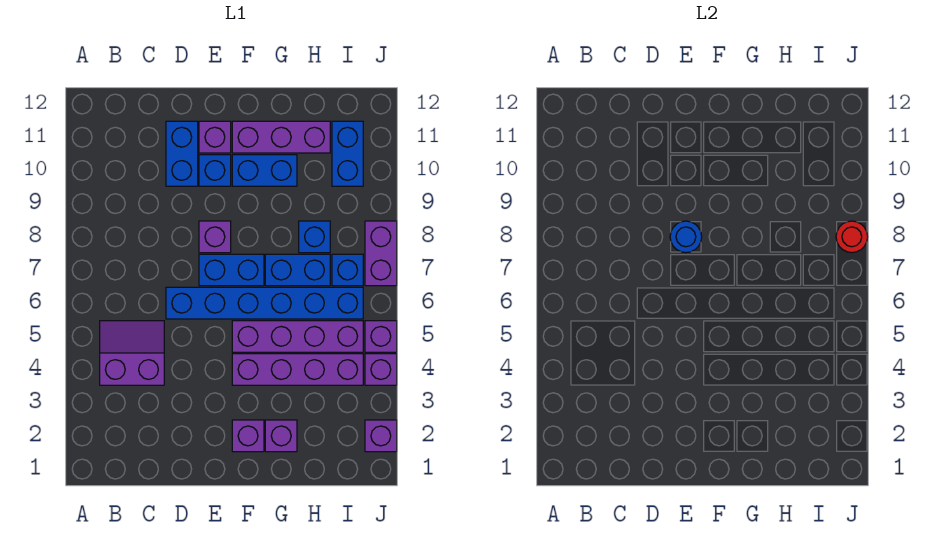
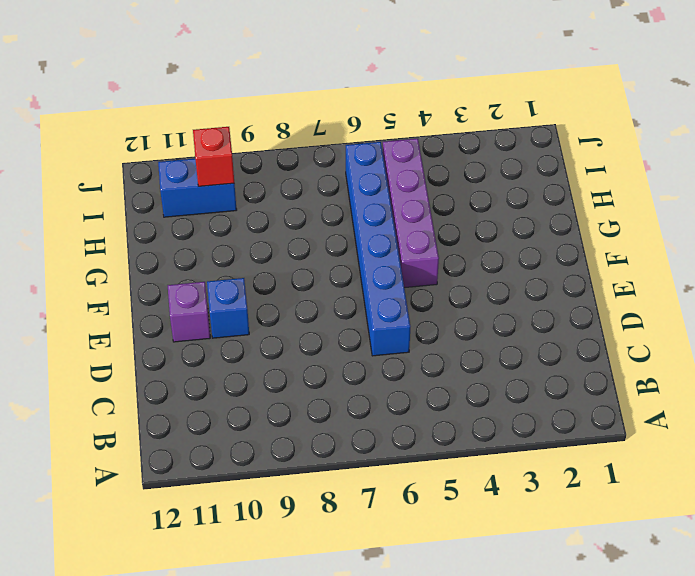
red 1x1 brick [193,127,234,186] -> none
none -> purple 2x2 slope [100,321,164,385]
none -> blue 1x2 brick [166,121,198,186]
none -> blue 1x2 brick [199,254,264,286]

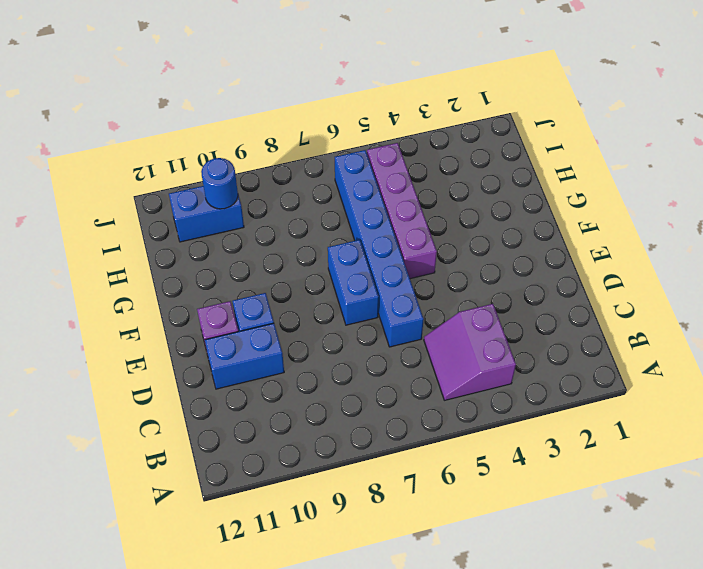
blue 1x1 round brick [201,158,238,209] -> blue 1x1 round brick moved to [670,221,702,253]
none -> purple 1x1 brick [199,221,231,253]
none -> purple 1x1 brick [232,420,264,452]
none -> purple 1x4 brick [232,354,363,385]

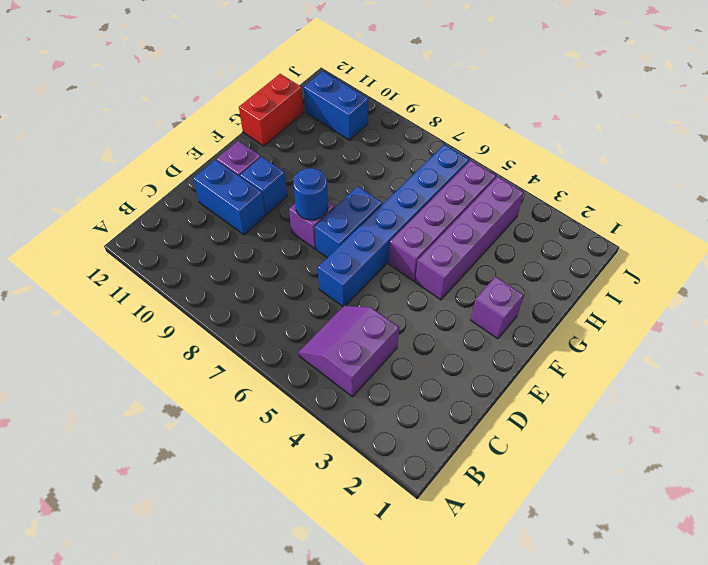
red 1x2 brick [239,74,303,146] -> none
none -> blue 1x2 brick [232,155,297,186]
none -> purple 1x3 brick [232,121,330,153]
none -> purple 1x1 brick [265,420,297,452]

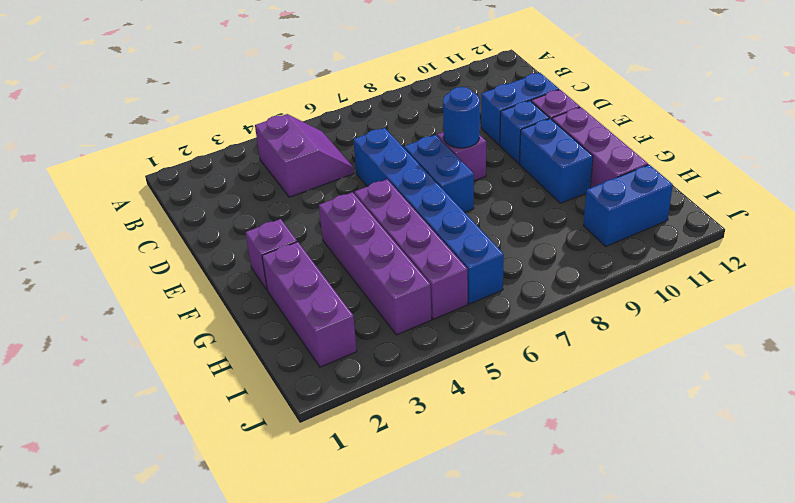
purple 1x3 brick [262,242,357,367] -> purple 1x1 brick [265,420,297,452]
none -> blue 1x2 brick [265,254,330,286]
none -> blue 1x1 brick [299,221,330,253]
none -> blue 1x1 brick [332,254,363,286]

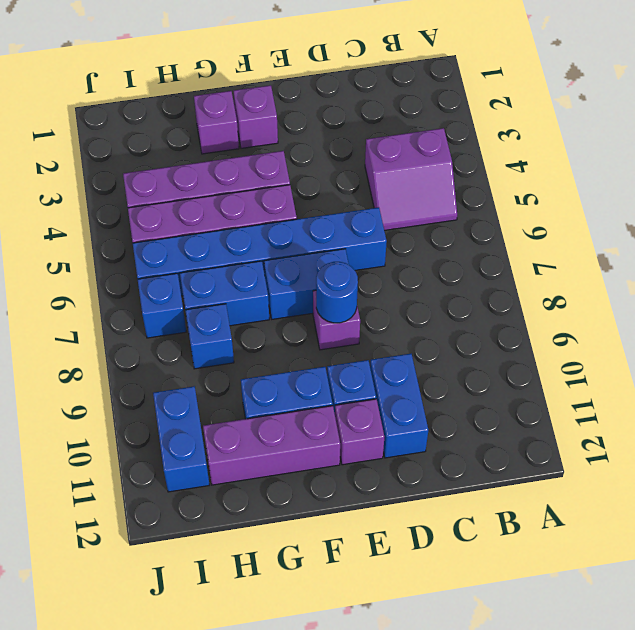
none -> purple 1x1 brick [365,420,397,452]
none -> purple 1x1 brick [365,354,397,385]
none -> purple 1x1 brick [365,321,397,352]

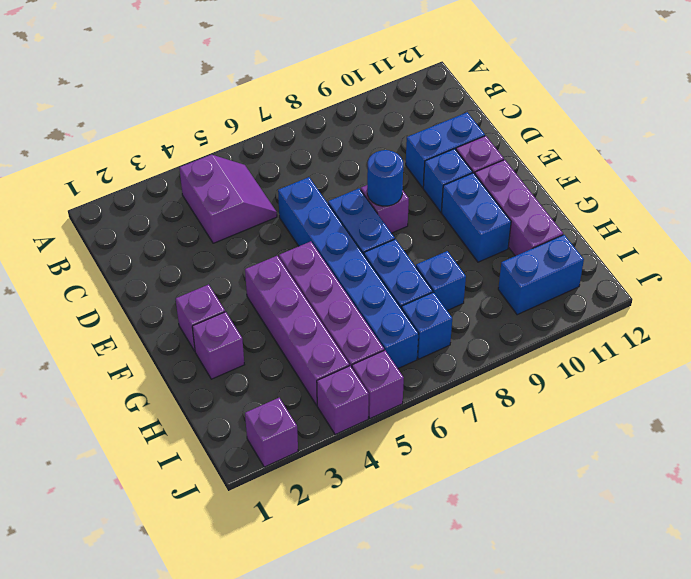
none -> purple 1x2 brick [365,221,397,286]
none -> red 1x1 round brick [836,221,868,253]

